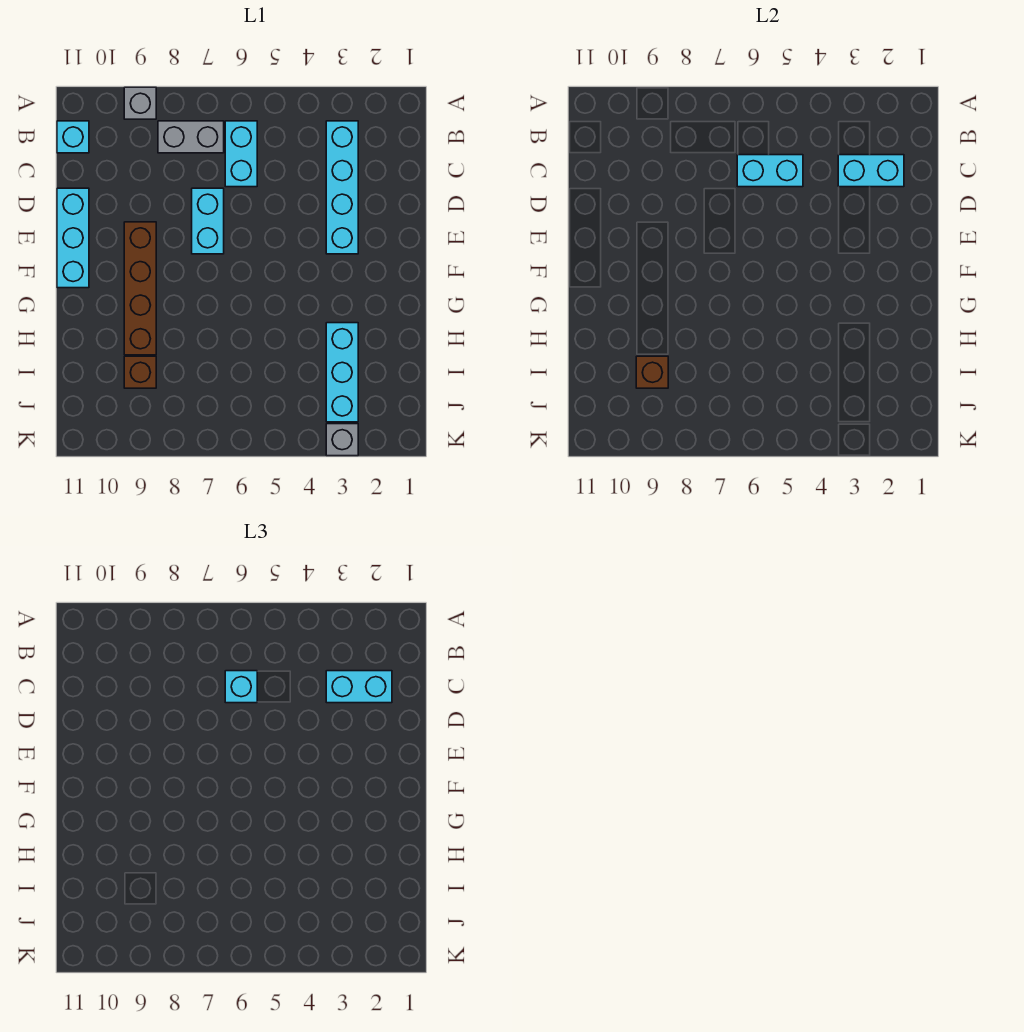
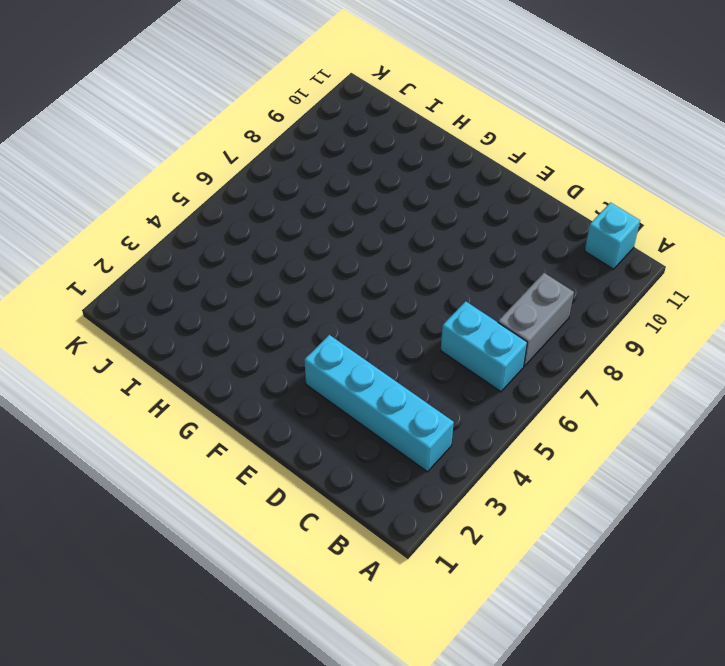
none -> grey 1x1 brick [124,87,156,119]
none -> cyan 1x2 brick [192,188,224,254]
none -> cyan 1x3 brick [57,188,89,288]

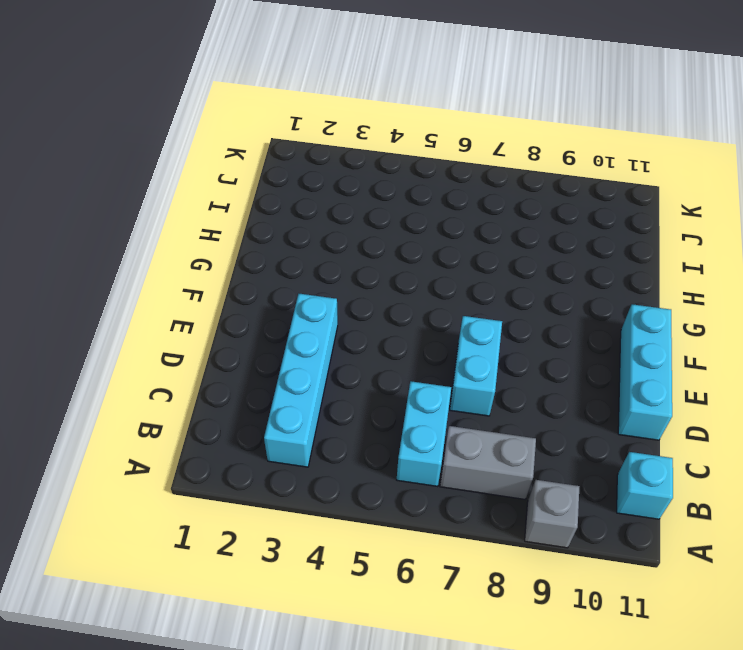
none -> brown 1x4 brick [124,222,156,355]
none -> cyan 1x3 brick [326,323,358,422]
none -> brown 1x1 brick [124,356,156,388]

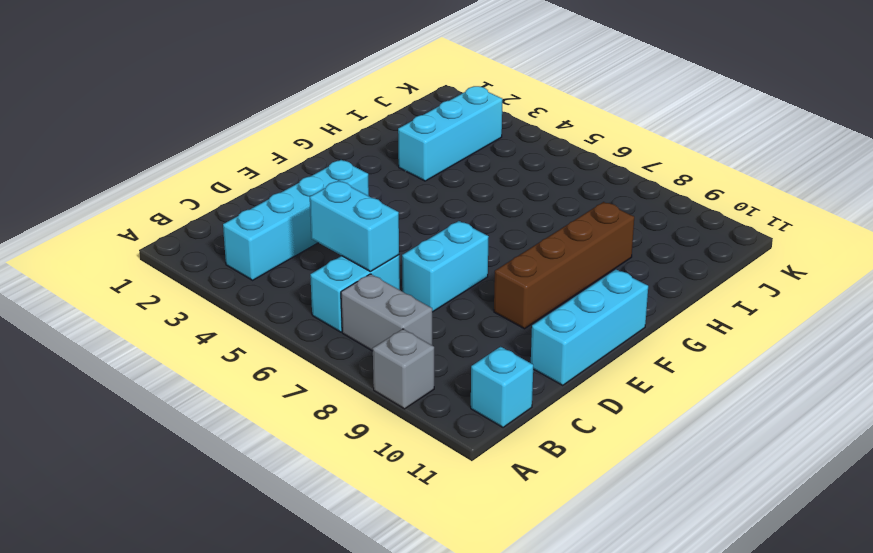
none -> brown 1x1 brick [124,356,156,388]
none -> grey 1x1 brick [326,424,358,456]
none -> cyan 1x2 brick [838,155,904,187]

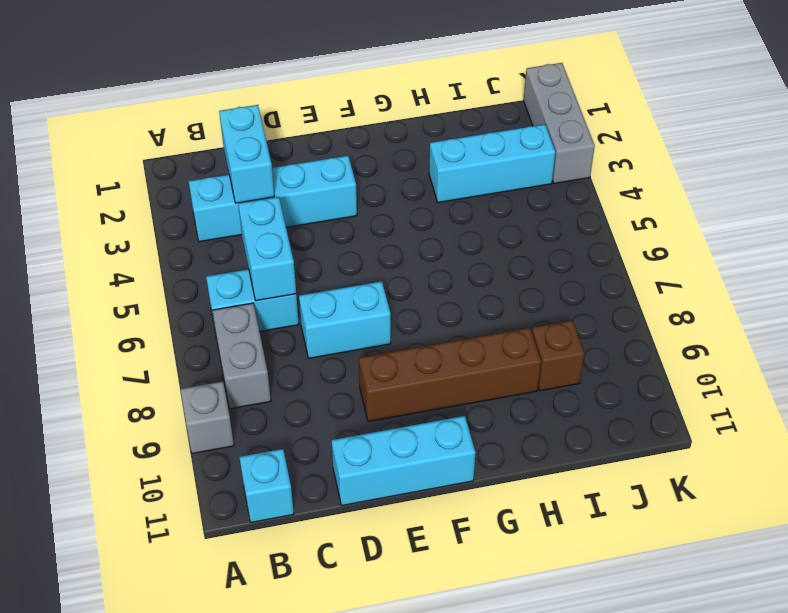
grey 1x3 brick [524,63,595,183] -> grey 1x1 brick [326,424,358,456]
none -> brown 1x1 brick [636,356,668,388]
none -> cyan 1x2 brick [326,671,392,703]
none -> cyan 1x1 brick [225,671,257,703]

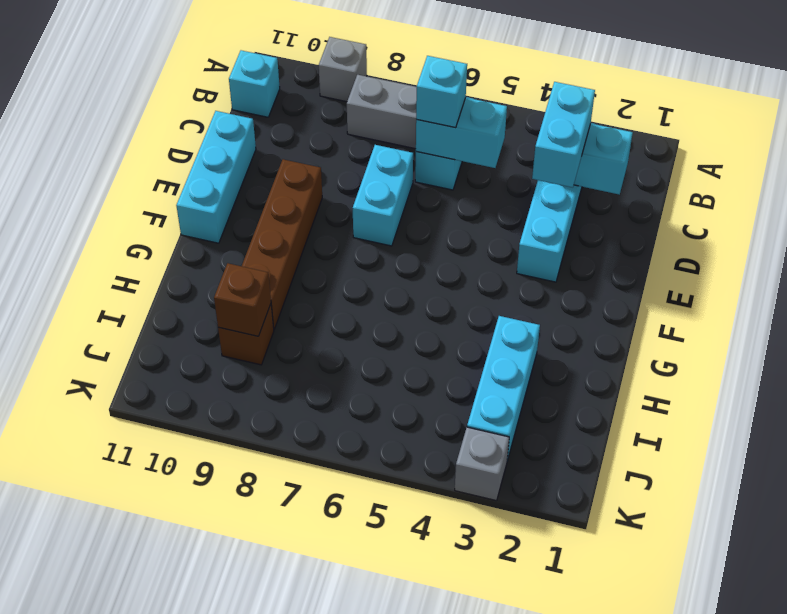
cyan 1x2 brick [532,82,595,187] -> cyan 1x2 brick turned to [326,671,392,703]

